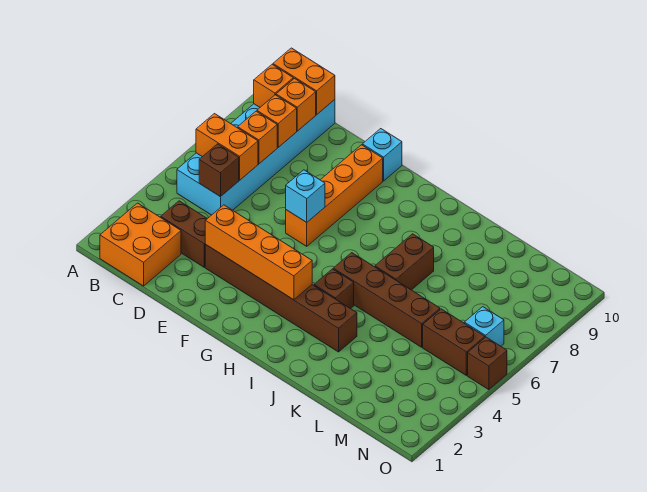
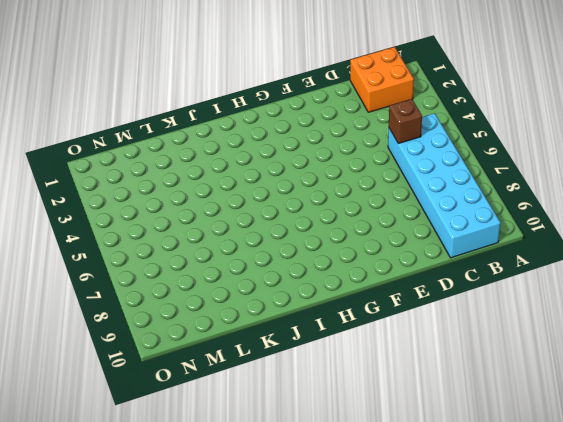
none -> brown 1x2 brick [161,201,207,267]
none -> brown 1x6 brick [205,244,357,352]
none -> orange 1x4 brick [286,145,383,246]

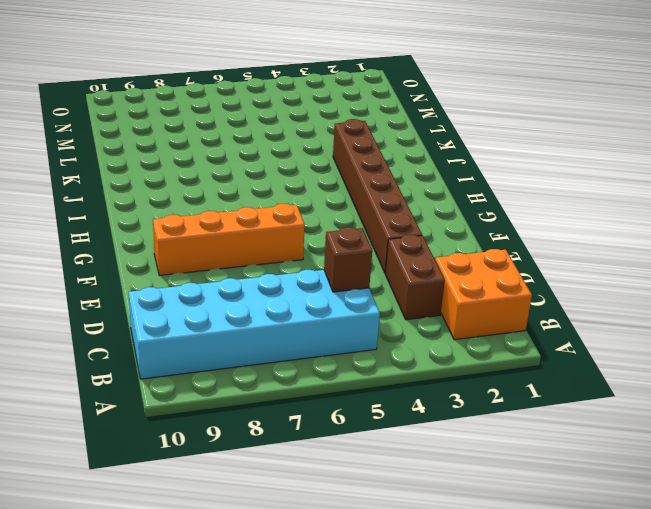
none -> cyan 1x1 brick [362,129,402,181]
none -> brown 1x1 brick [314,269,354,309]
none -> brown 1x4 brick [333,253,440,347]

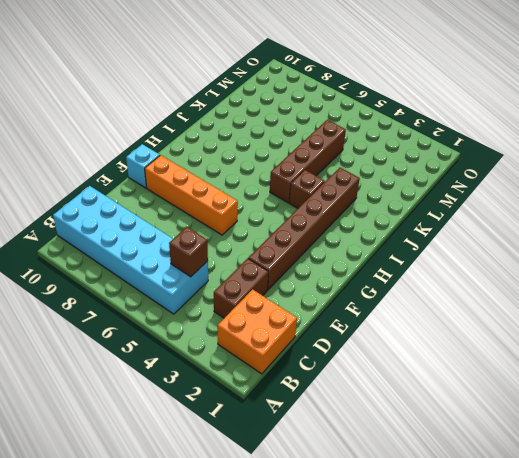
none -> brown 1x2 brick [375,234,434,290]
none -> brown 1x2 brick [423,309,485,375]
none -> cyan 1x1 brick [464,307,504,346]

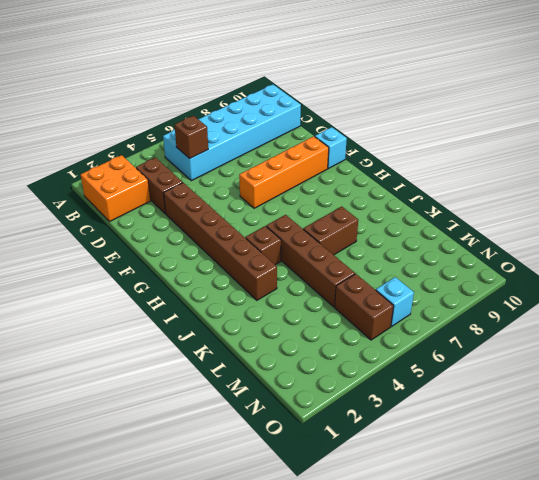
none -> brown 1x1 brick [468,337,507,390]
none -> orange 1x2 brick [196,114,258,180]
none -> orange 1x1 brick [254,65,293,107]

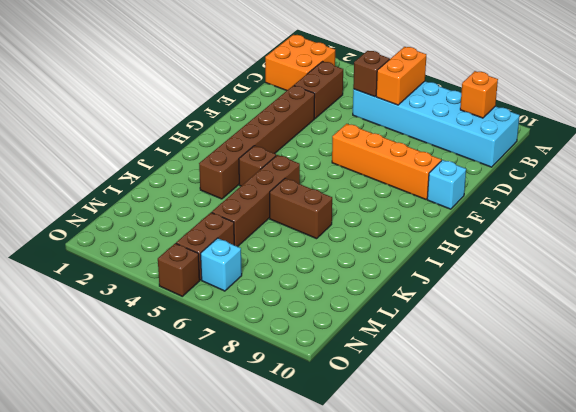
none -> orange 1x2 brick [273,48,335,114]
none -> orange 1x1 brick [238,111,277,164]
none -> orange 1x1 brick [257,95,297,147]

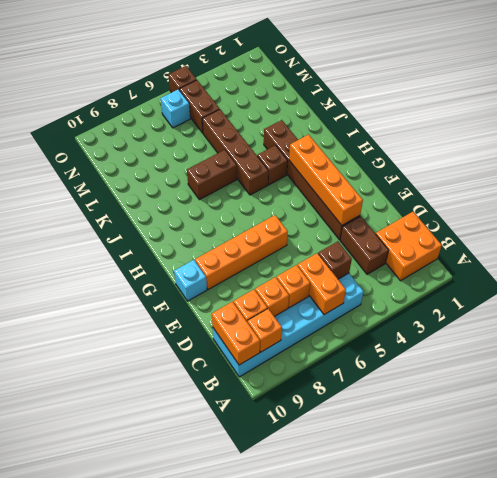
none -> cyan 1x1 brick [286,170,325,222]

